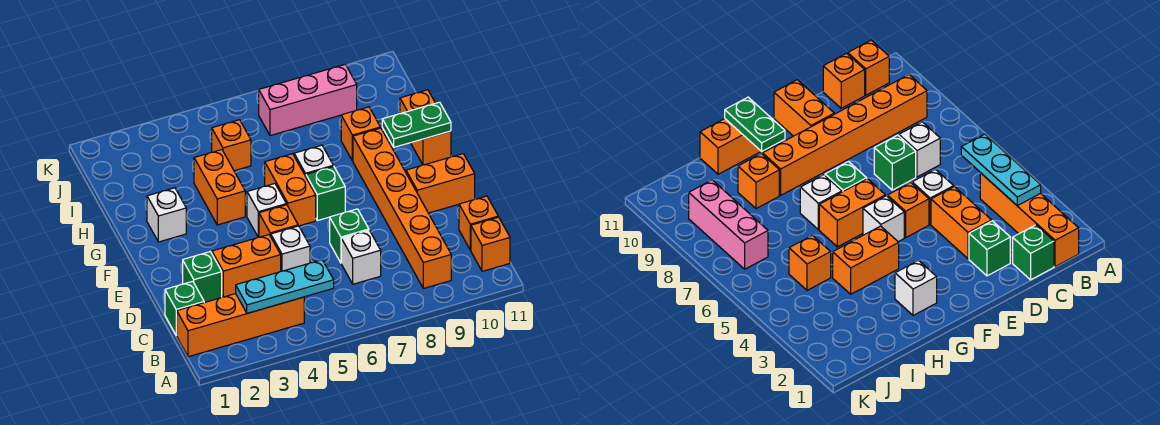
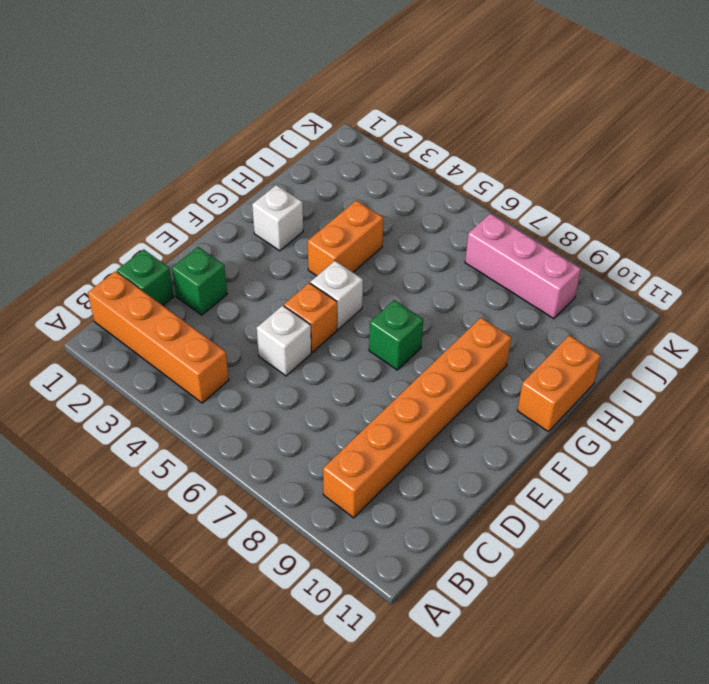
none -> orange 1x1 brick [471,217,510,271]
none -> white 1x1 brick [341,230,381,284]
none -> orange 1x1 brick [459,196,498,250]

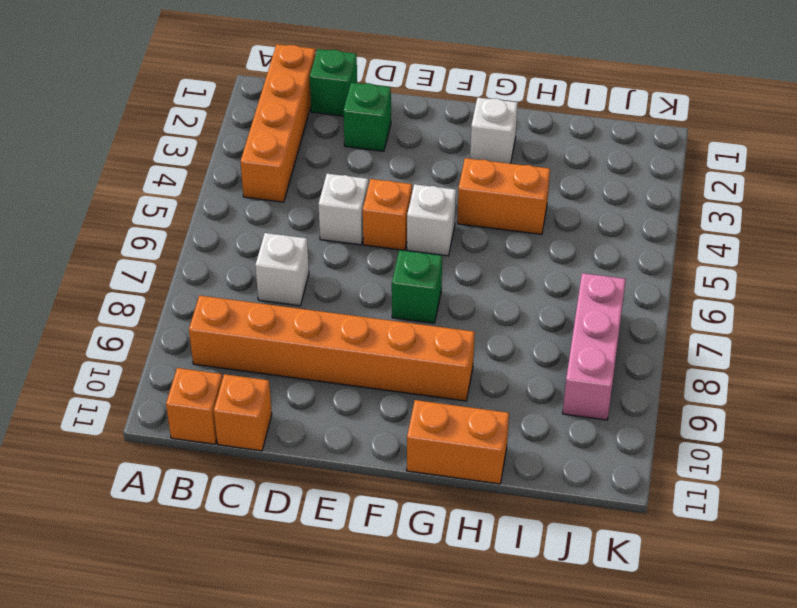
none -> orange 1x2 brick [212,235,281,297]
none -> green 1x1 brick [330,209,369,263]
none -> orange 1x2 brick [406,154,475,213]

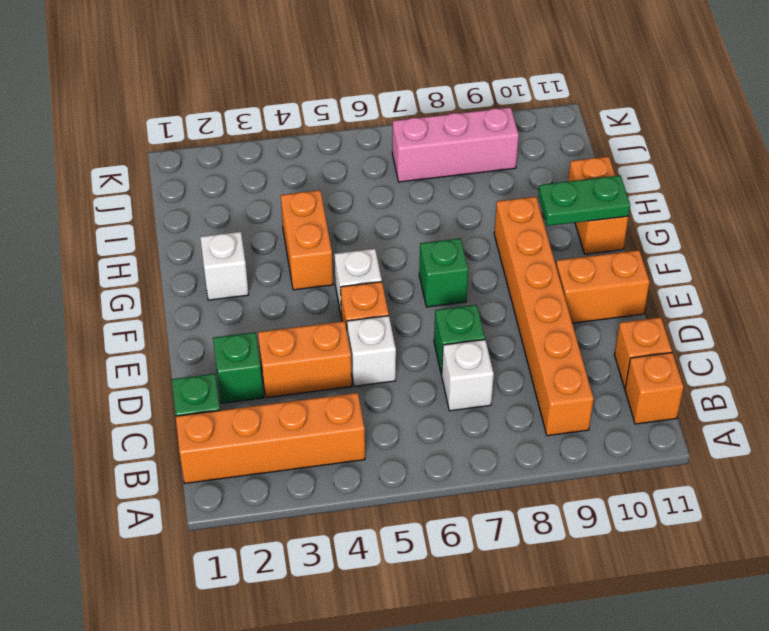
none -> orange 1x2 brick [265,154,316,226]
none -> white 1x1 brick [294,145,333,177]
none -> orange 1x1 brick [341,107,380,161]

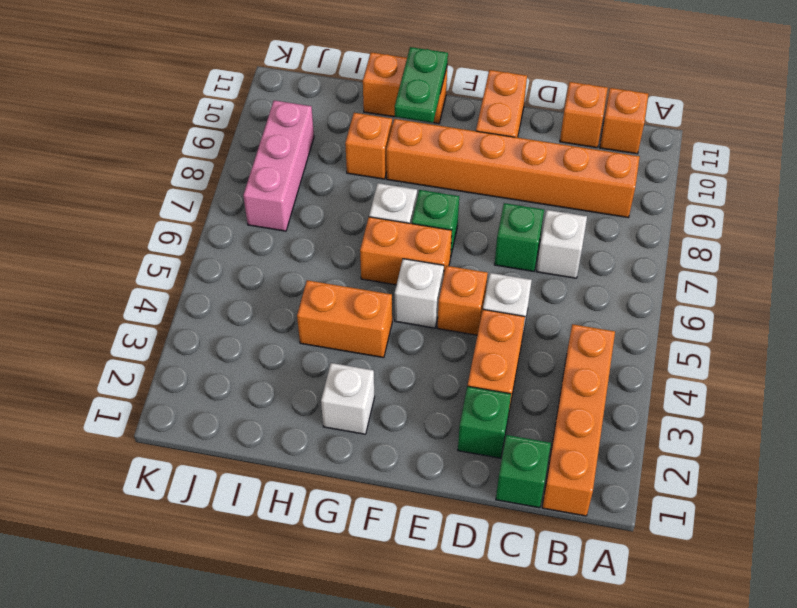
none -> orange 1x1 brick [212,120,251,171]
none -> cyan 1x3 plate [236,260,334,313]

